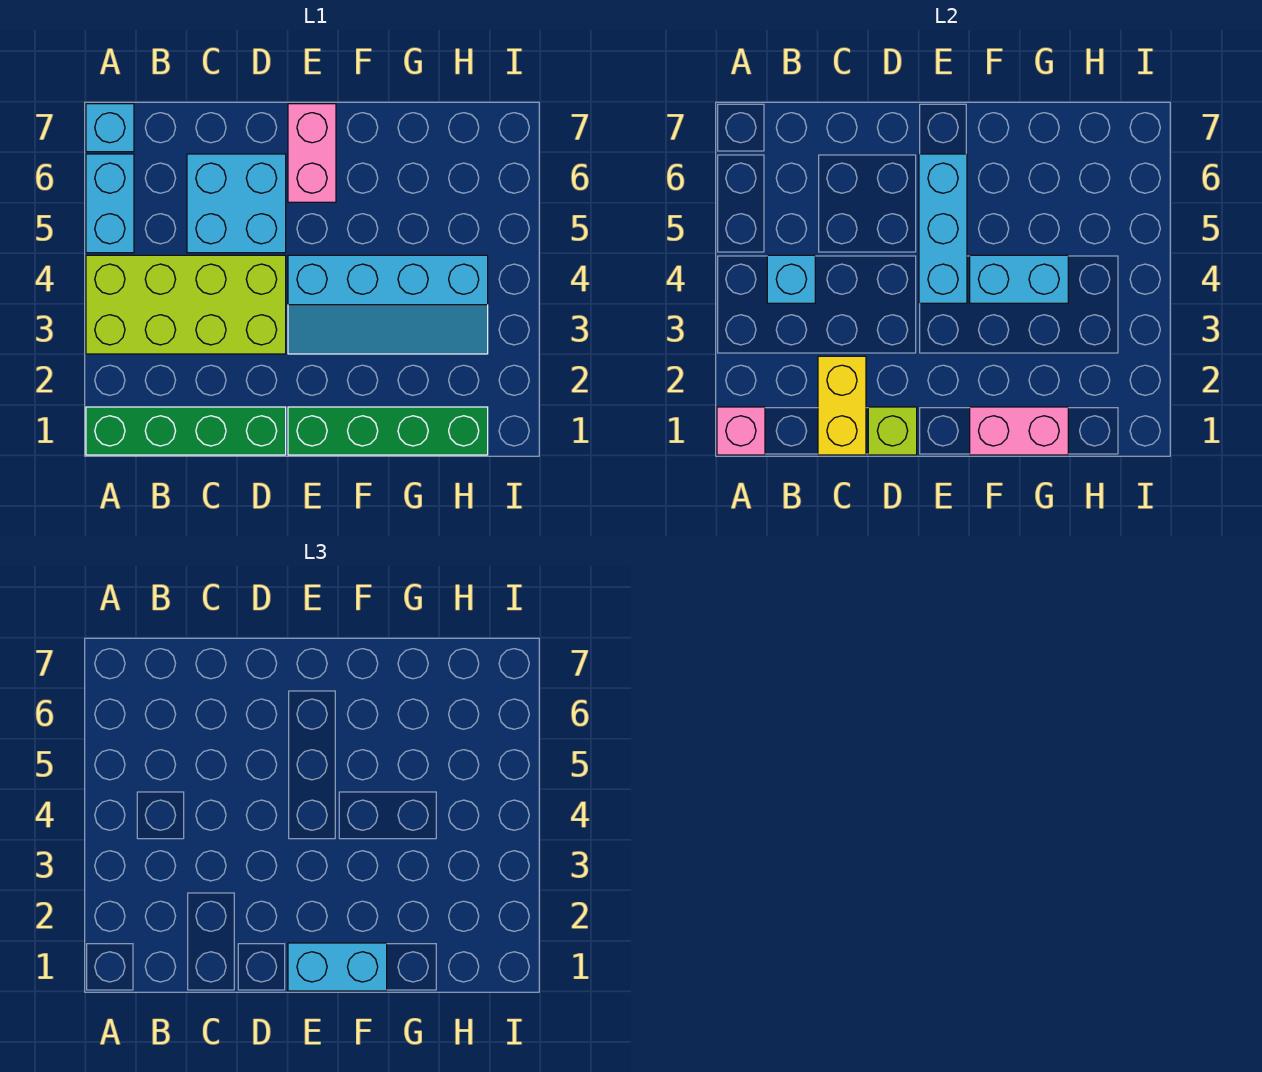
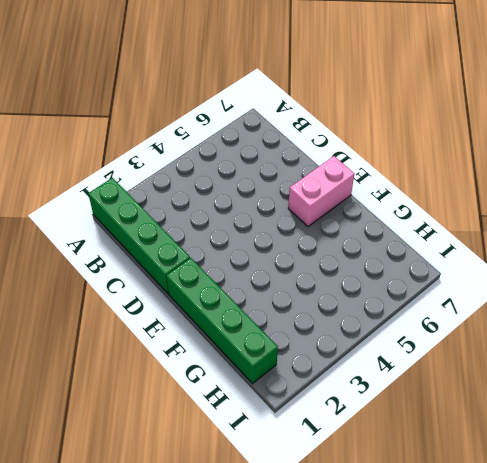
none -> lime 2x4 brick [86,255,286,354]
none -> cyan 1x2 brick [86,154,134,253]
none -> cyan 1x1 brick [86,104,134,152]

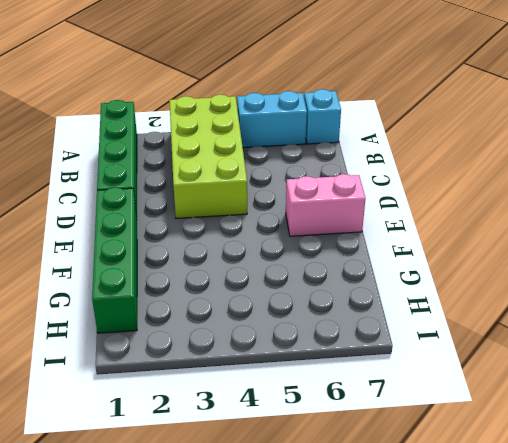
none -> cyan 2x2 brick [187,154,286,253]
none -> cyan 2x4 slope [288,255,488,354]
none -> pink 1x1 brick [717,407,765,455]

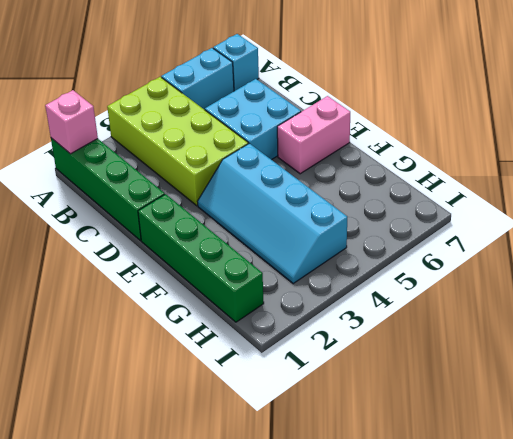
none -> cyan 1x1 brick [767,255,815,303]
none -> yellow 1x2 brick [818,356,866,455]
none -> lime 1x1 brick [868,407,917,455]

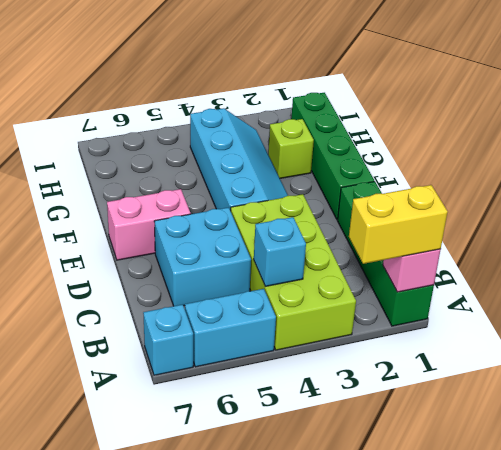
yellow 1x2 brick [349,185,448,264] -> yellow 1x2 brick moved to [818,356,866,455]
lime 1x1 brick [268,119,314,178] -> lime 1x1 brick moved to [868,407,917,455]
none -> cyan 1x3 brick [919,154,967,303]
none -> pink 1x2 brick [970,407,1068,455]
none -> cyan 1x2 brick [970,255,1068,303]

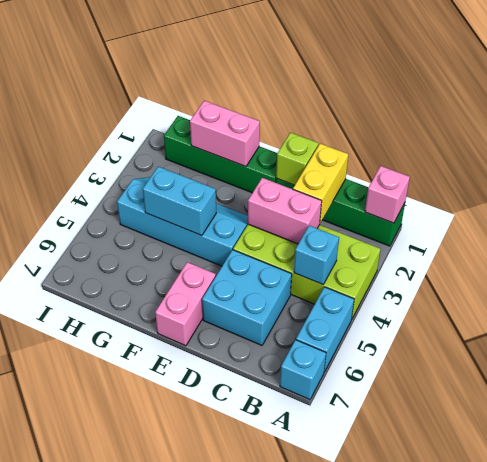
pink 1x2 brick [248,178,322,244] -> none
none -> cyan 1x3 brick [919,154,967,303]
none -> cyan 1x2 brick [288,943,387,991]

